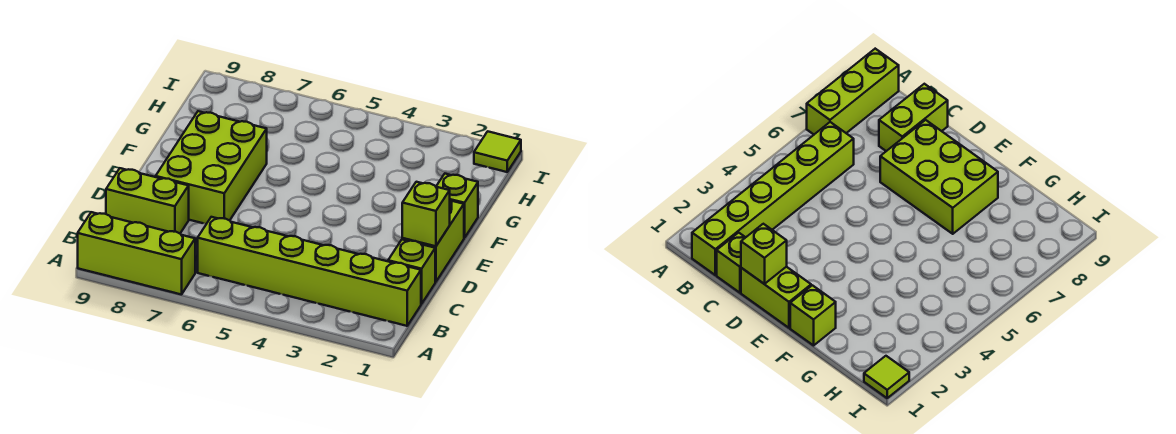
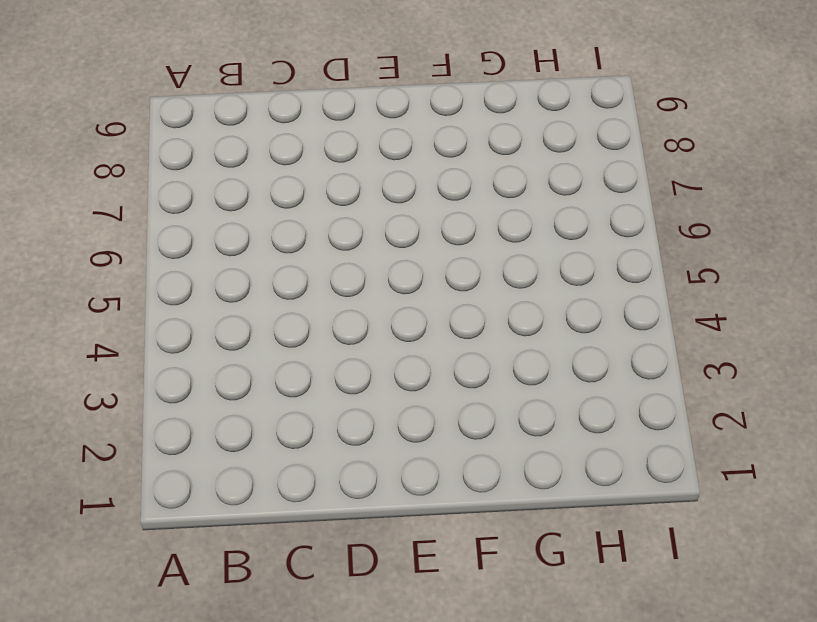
none -> lime 1x3 brick [78,212,195,295]
none -> lime 1x6 brick [198,217,421,326]

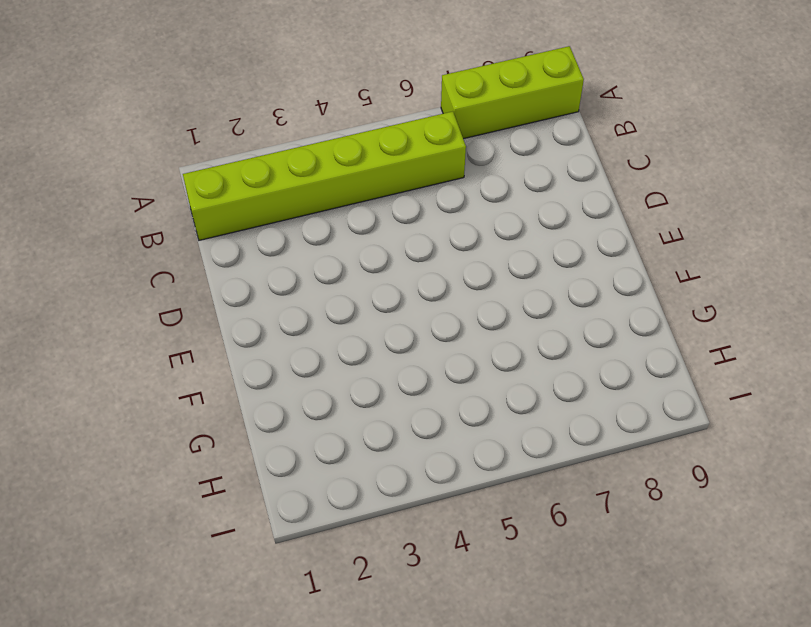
none -> lime 1x1 brick [388,240,435,304]
none -> lime 1x2 brick [106,168,189,233]

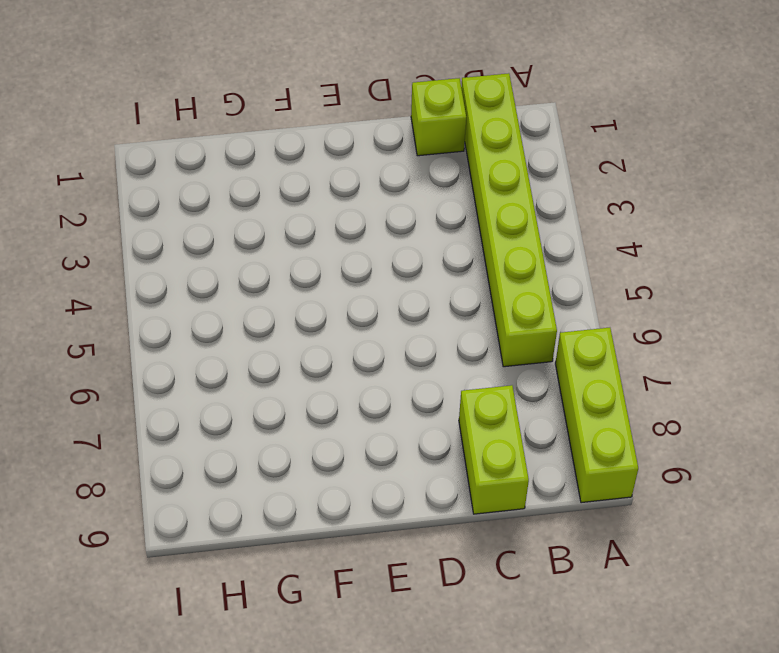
none -> lime 1x2 brick [402,201,464,282]
none -> lime 2x3 brick [156,111,267,224]

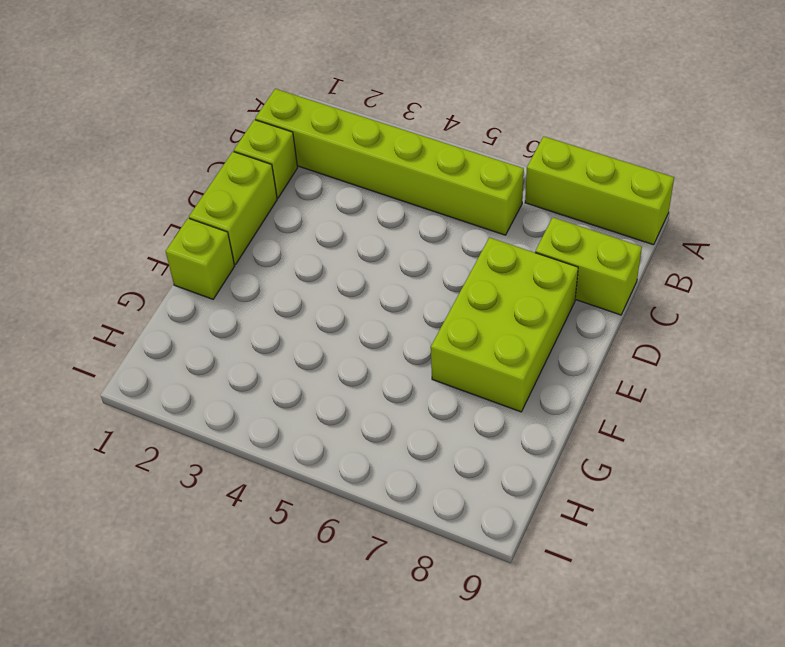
none -> lime 1x1 tile [474,131,521,172]
none -> lime 1x1 brick [402,182,450,246]

